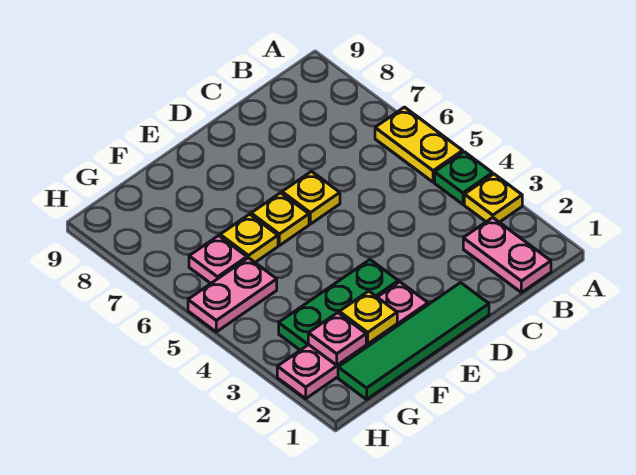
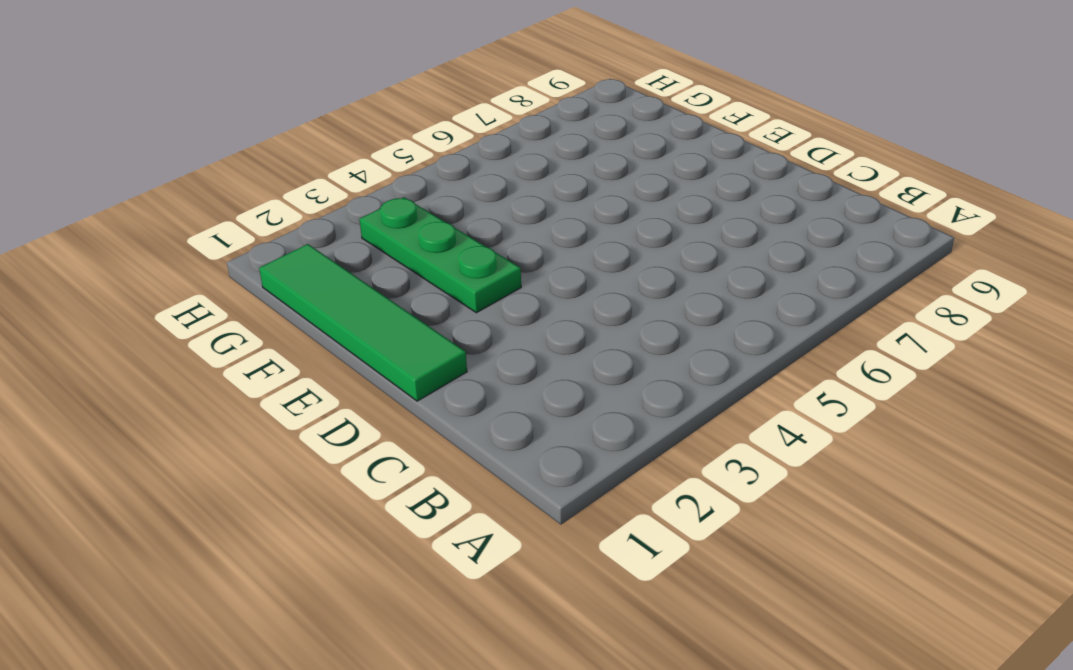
none -> yellow 1x1 plate [464,174,522,222]
none -> green 1x1 plate [435,152,492,204]
none -> yellow 1x2 plate [375,107,463,182]

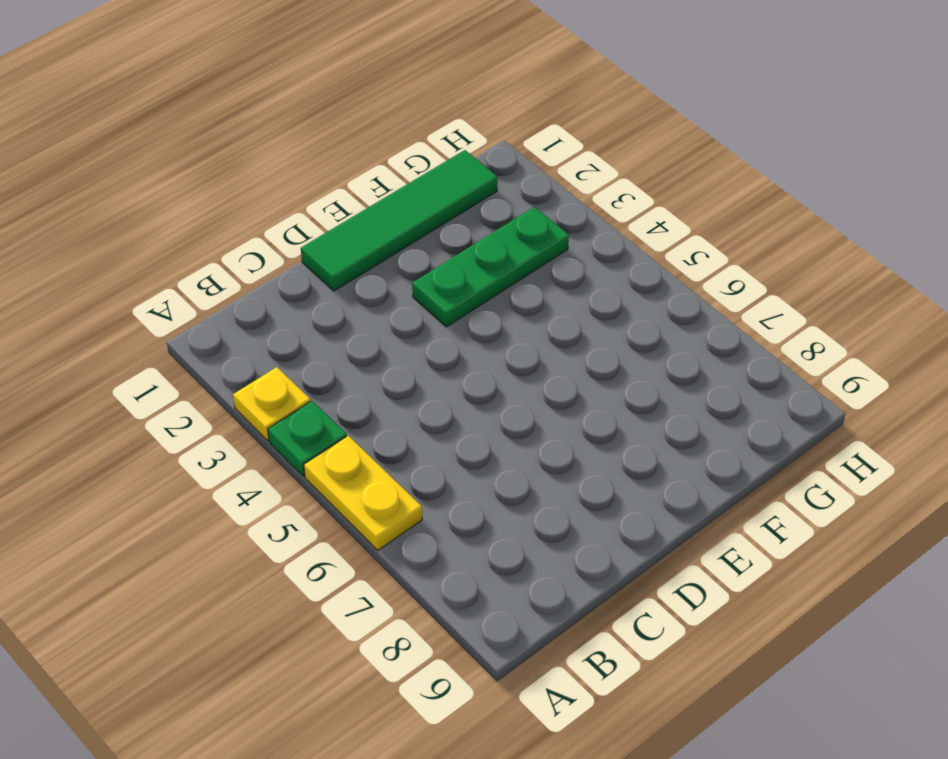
none -> pink 1x2 plate [463,218,551,292]
none -> yellow 1x1 plate [282,171,340,224]
none -> pink 1x4 plate [277,282,428,399]

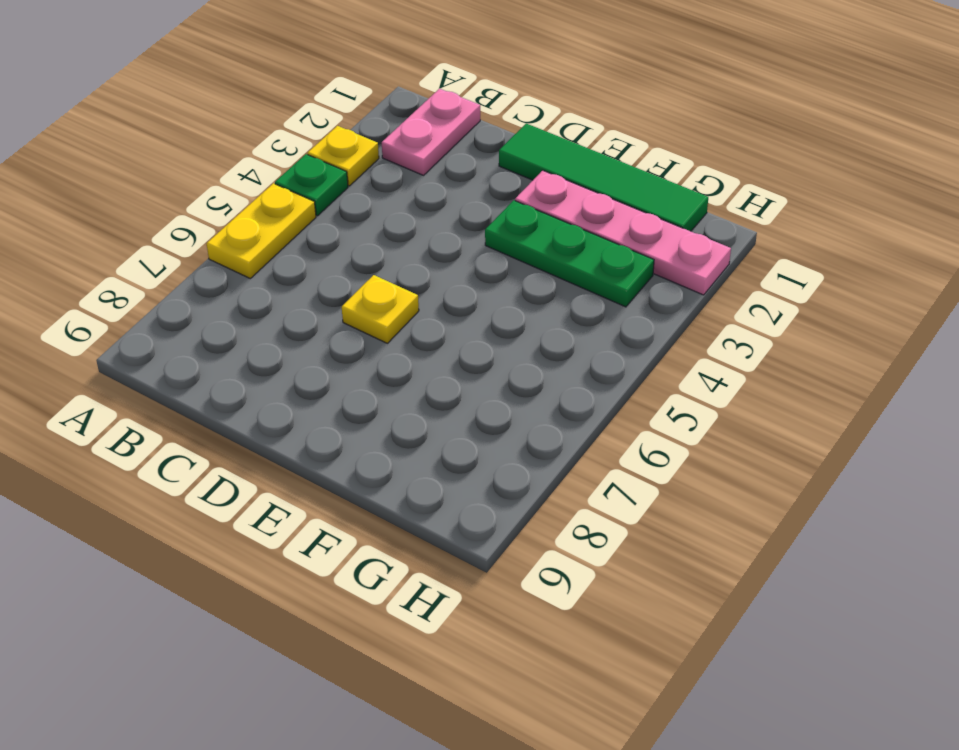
none -> yellow 1x1 plate [251,193,309,246]
none -> yellow 1x1 plate [220,214,278,262]
none -> pink 1x2 plate [188,258,277,332]

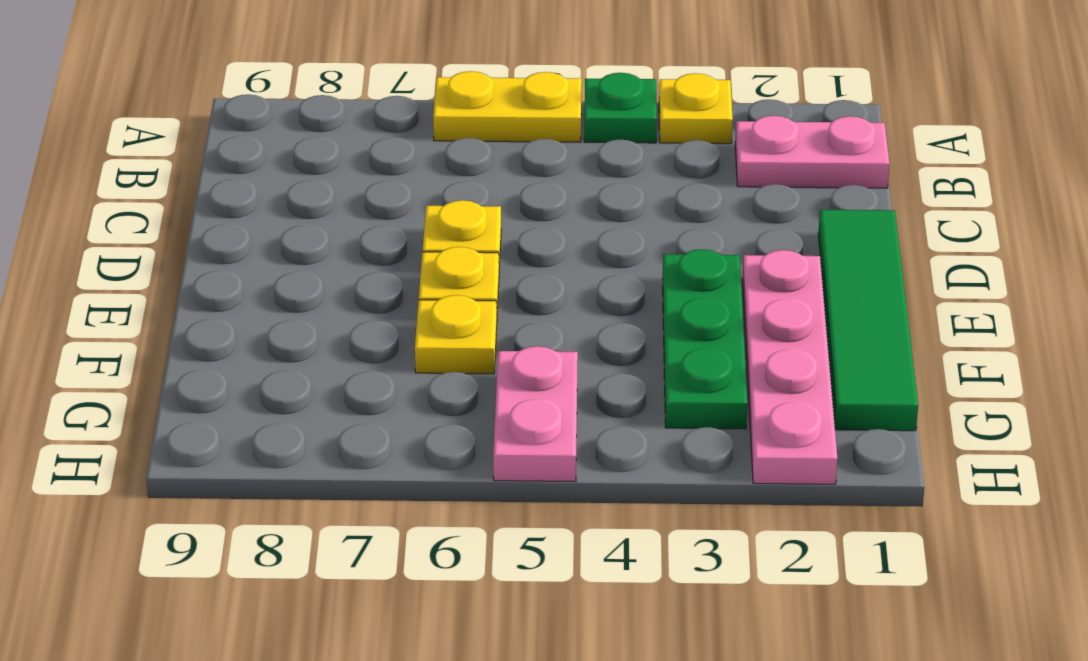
none -> pink 1x1 plate [189,236,247,283]
none -> yellow 1x1 plate [339,291,397,344]
none -> pink 1x1 plate [308,313,366,365]

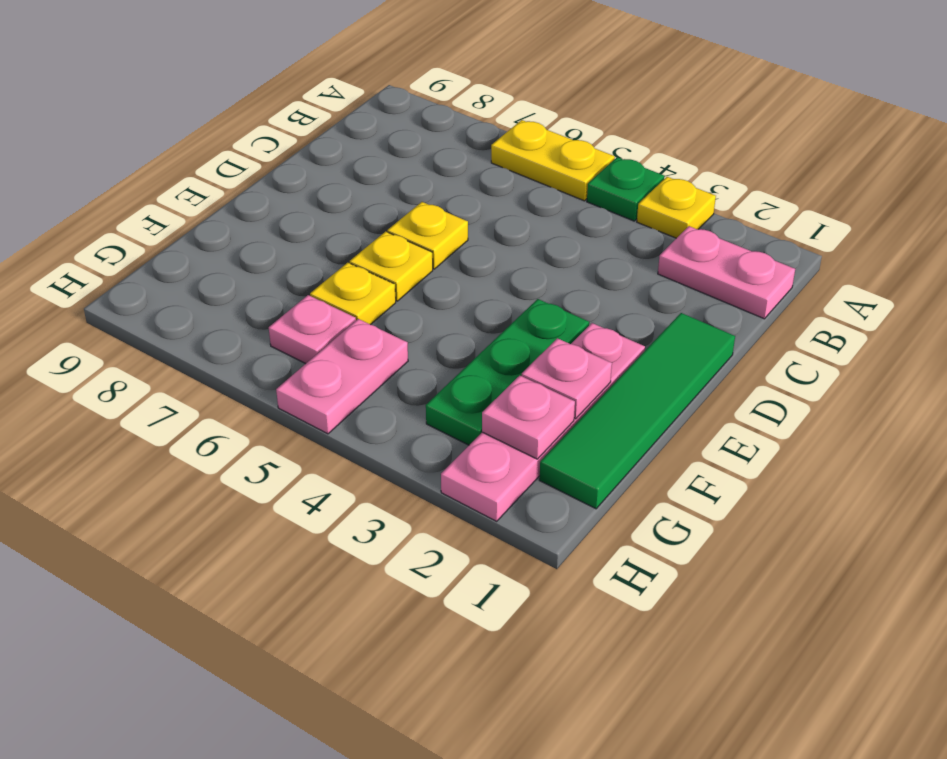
pink 1x1 plate [522,338,612,419] -> yellow 1x1 plate [339,291,397,344]

